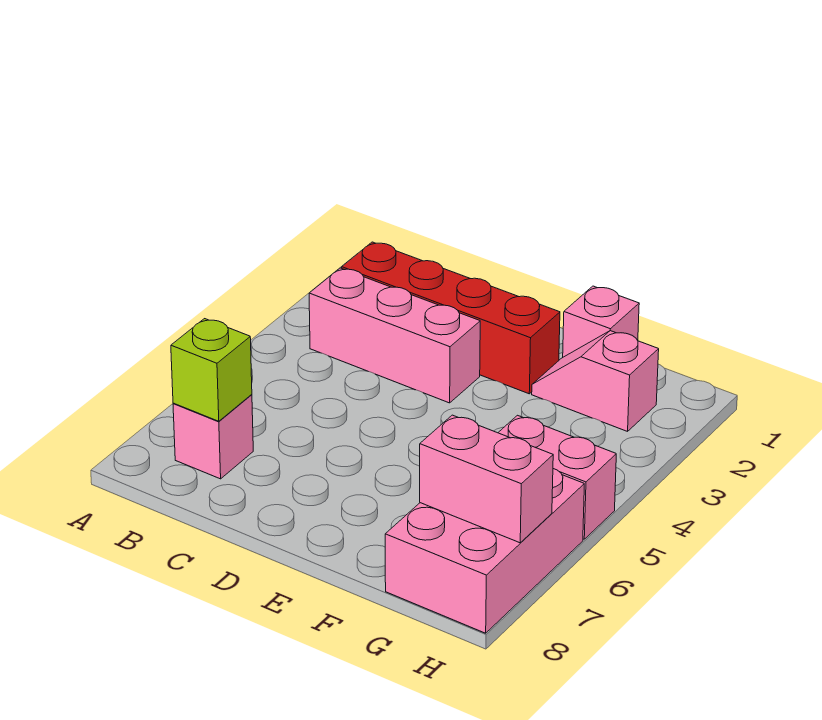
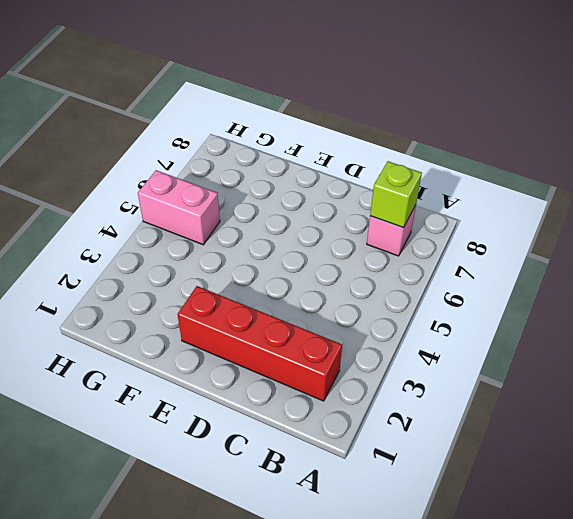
none -> pink 1x3 brick [309,268,480,403]
none -> pink 1x1 brick [563,286,639,357]

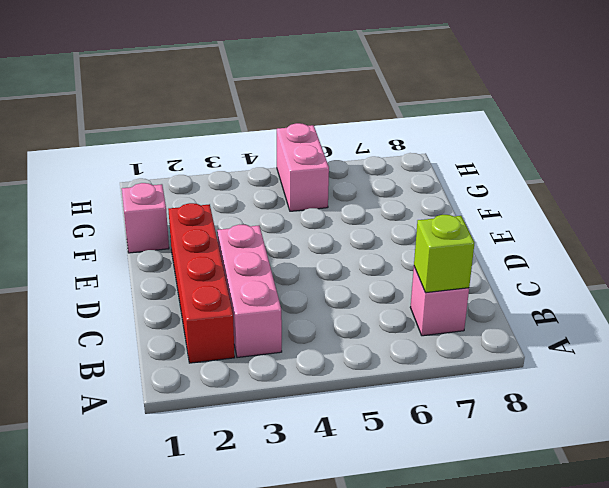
none -> pink 1x2 slope [532,331,659,431]
none -> pink 2x3 brick [385,469,584,633]

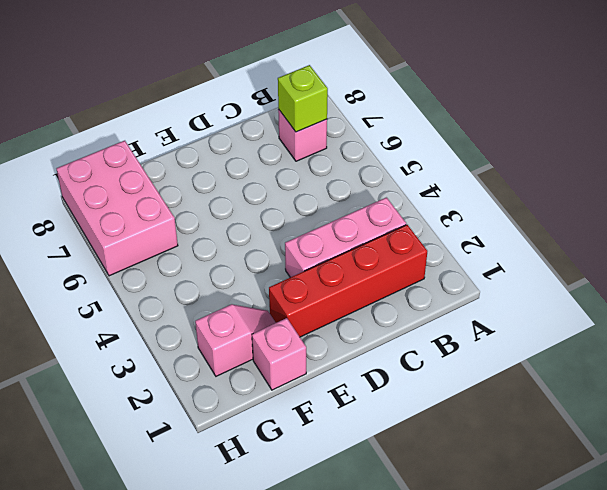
none -> pink 1x2 brick [498,415,616,539]
none -> pink 1x2 brick [420,415,553,543]

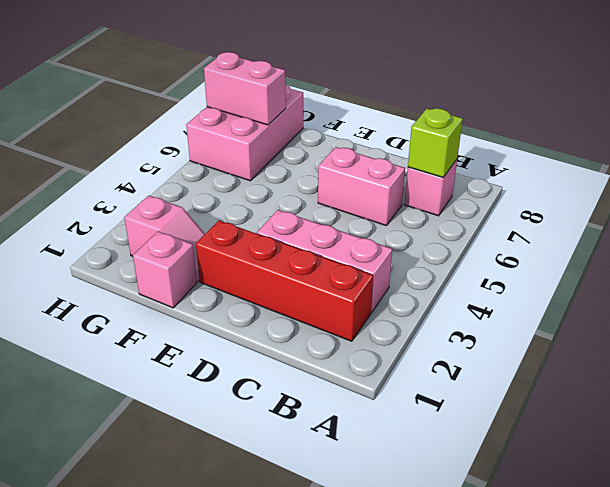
pink 1x2 brick [318,147,405,226] -> pink 1x2 brick moved to [498,415,616,539]

